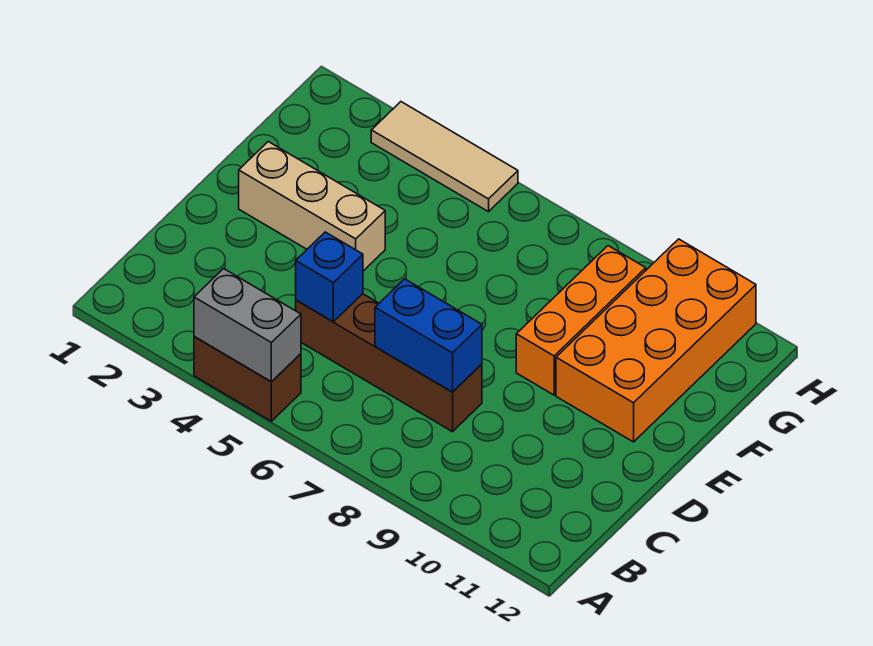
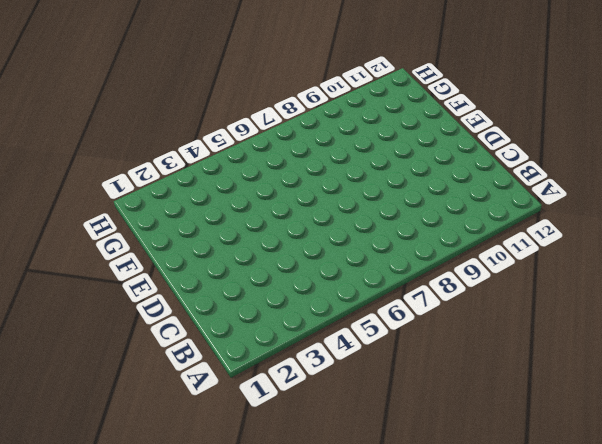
none -> brown 1x2 brick [194,336,301,421]
none -> brown 1x4 brick [296,294,482,432]

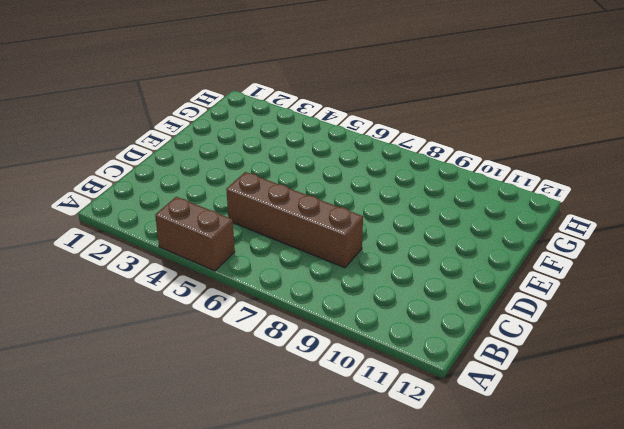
none -> tan 1x3 brick [239,142,385,271]
none -> orange 1x3 brick [516,246,646,395]

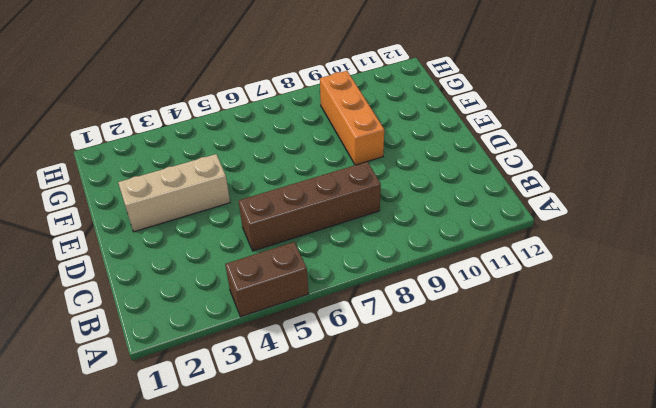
none -> orange 2x4 brick [556,239,756,442]
none -> tan 1x3 tile [371,102,518,212]

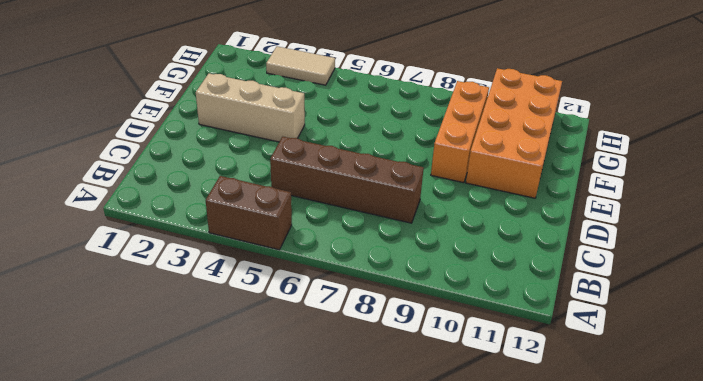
tan 1x2 tile [266,46,335,85] -> tan 1x3 tile [371,102,518,212]
none -> grey 1x2 brick [194,269,301,382]
none -> blue 1x1 brick [296,232,363,322]

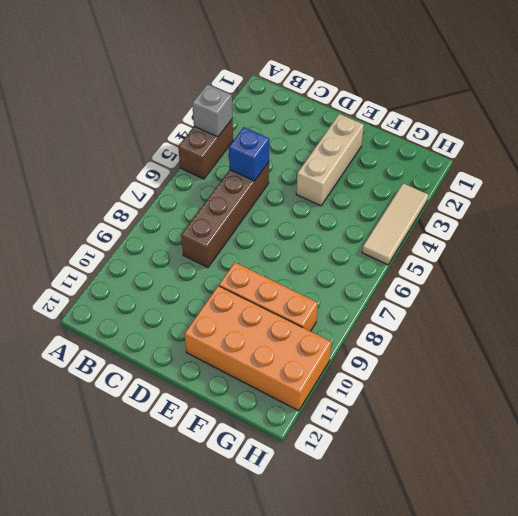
grey 1x1 brick [192,84,232,137] -> grey 1x2 brick [194,269,301,382]
none -> blue 1x2 brick [375,279,482,392]

